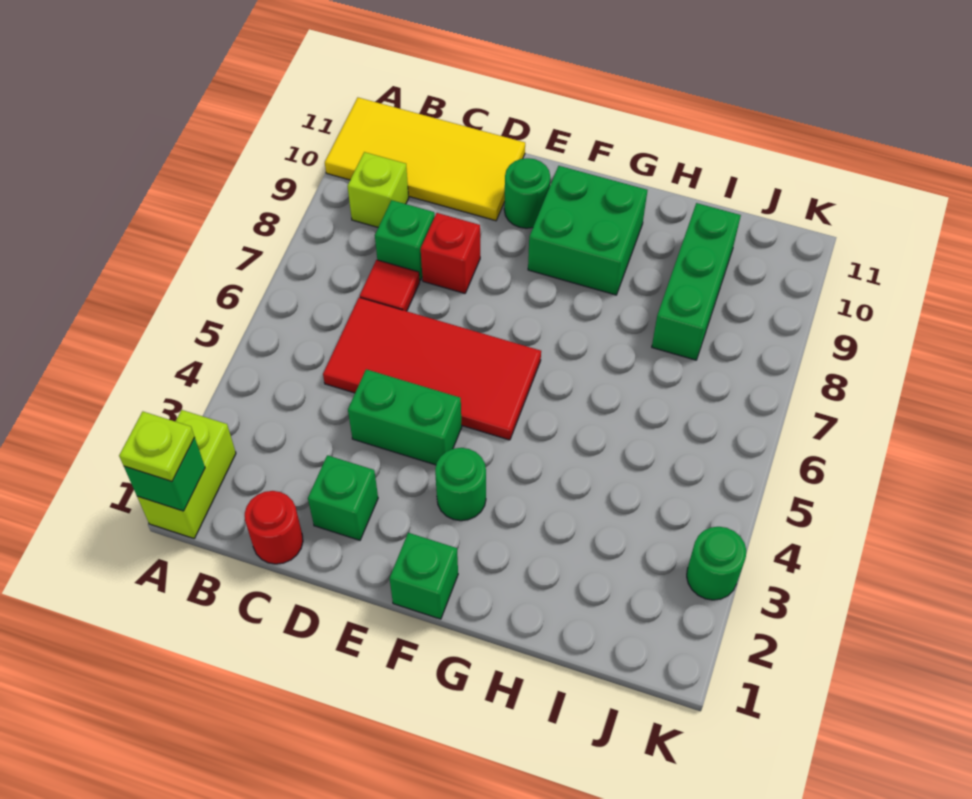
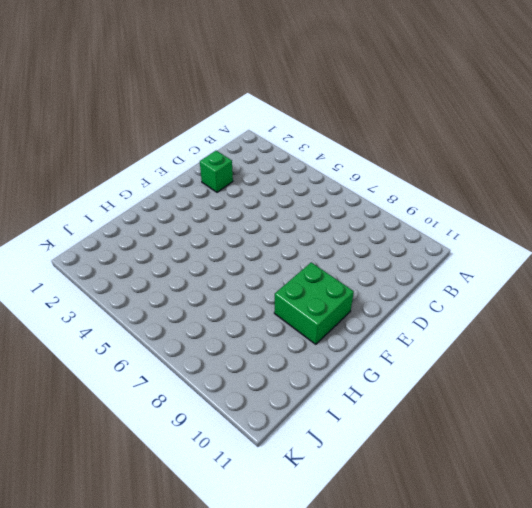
none -> lime 1x2 brick [137,410,236,538]
none -> yellow 2x4 tile [325,98,525,221]
none -> lime 1x1 brick [348,152,409,227]

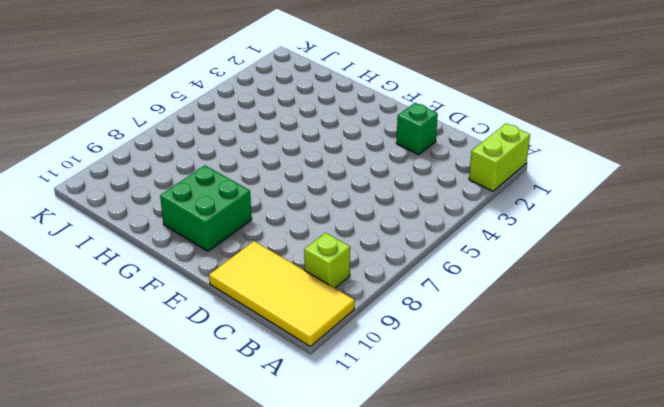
none -> red 1x1 round brick [245,491,303,564]
none -> red 2x4 tile [323,298,541,440]
none -> red 1x1 tile [360,260,420,311]

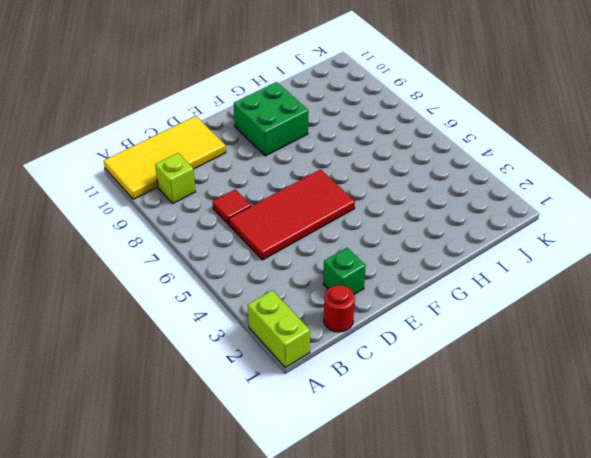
none -> green 1x1 brick [375,200,435,280]
none -> green 1x2 brick [348,369,462,465]
none -> red 1x1 brick [421,213,480,293]

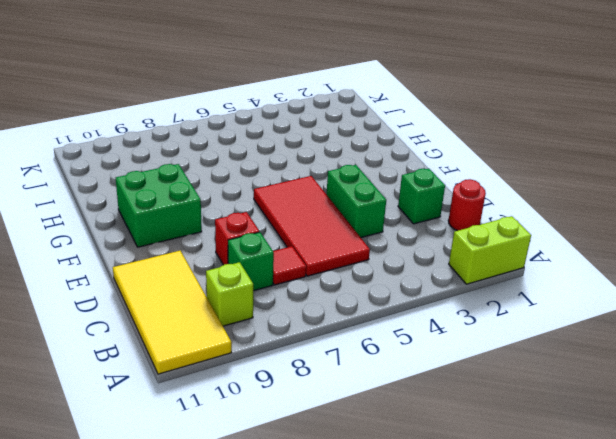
none -> green 1x1 round brick [504,158,550,228]
none -> green 1x1 brick [389,533,458,619]
none -> green 1x1 round brick [435,448,486,521]

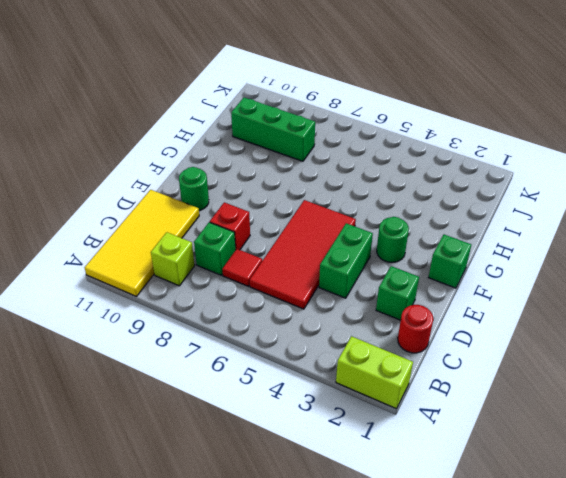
none -> green 2x2 brick [528,166,647,295]
none -> green 1x1 round brick [687,527,746,600]
none -> green 1x1 brick [124,438,205,511]

